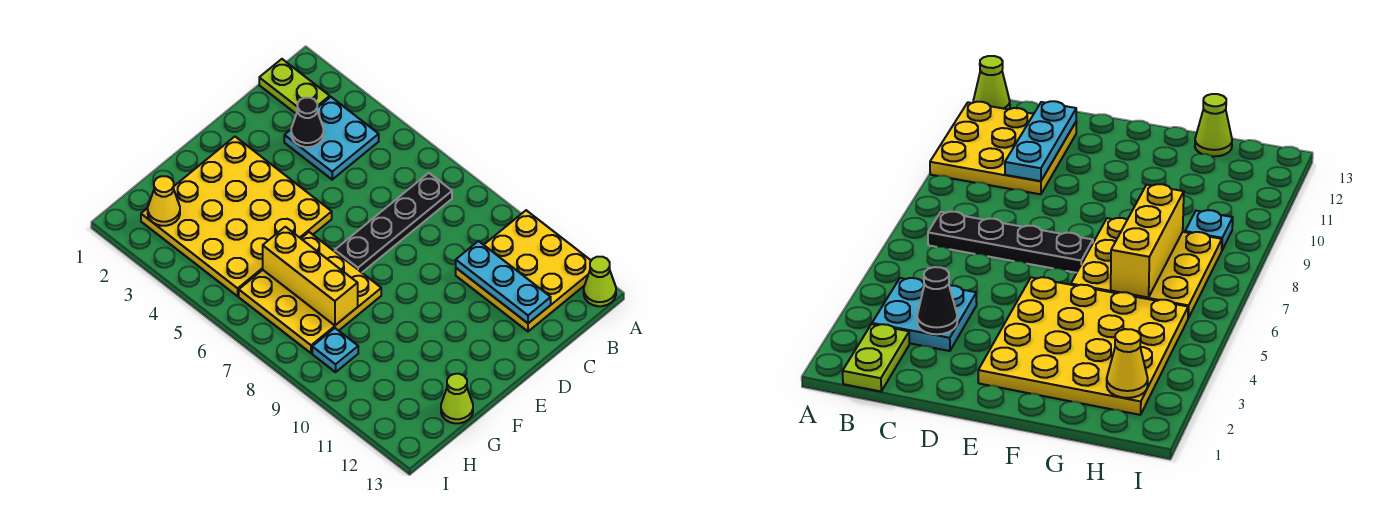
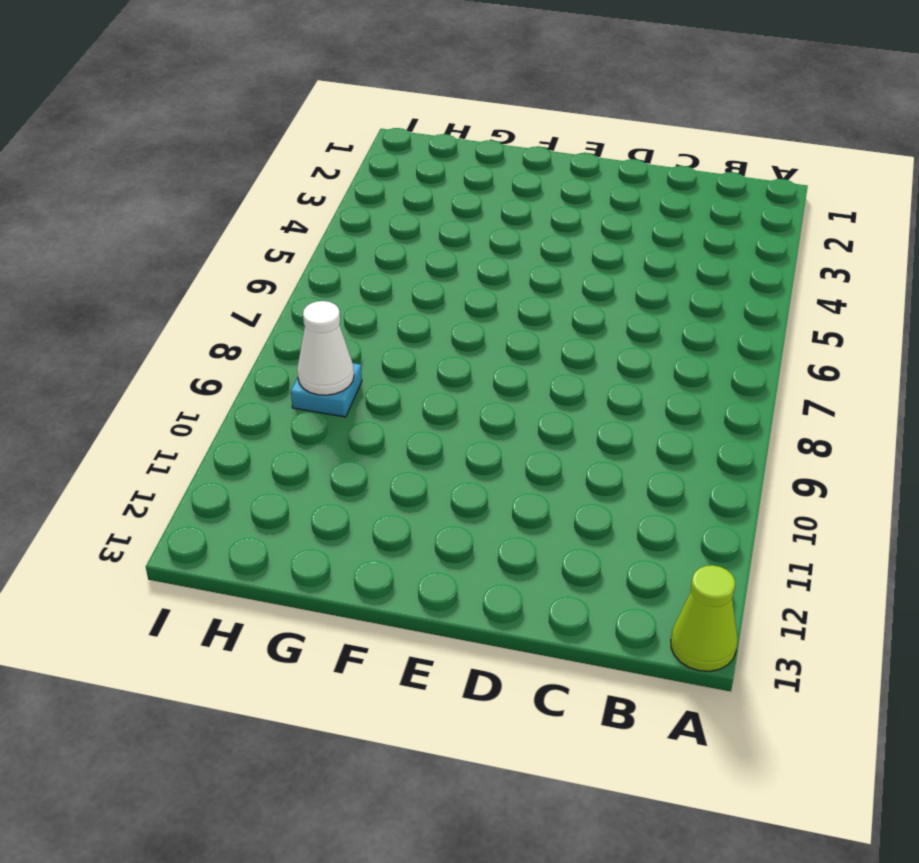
white 1x1 cone [297,301,354,395] -> none
none -> yellow 3x3 plate [456,210,591,331]
none -> lime 1x2 plate [259,59,330,114]
none -> cyan 2x2 plate [284,97,379,180]

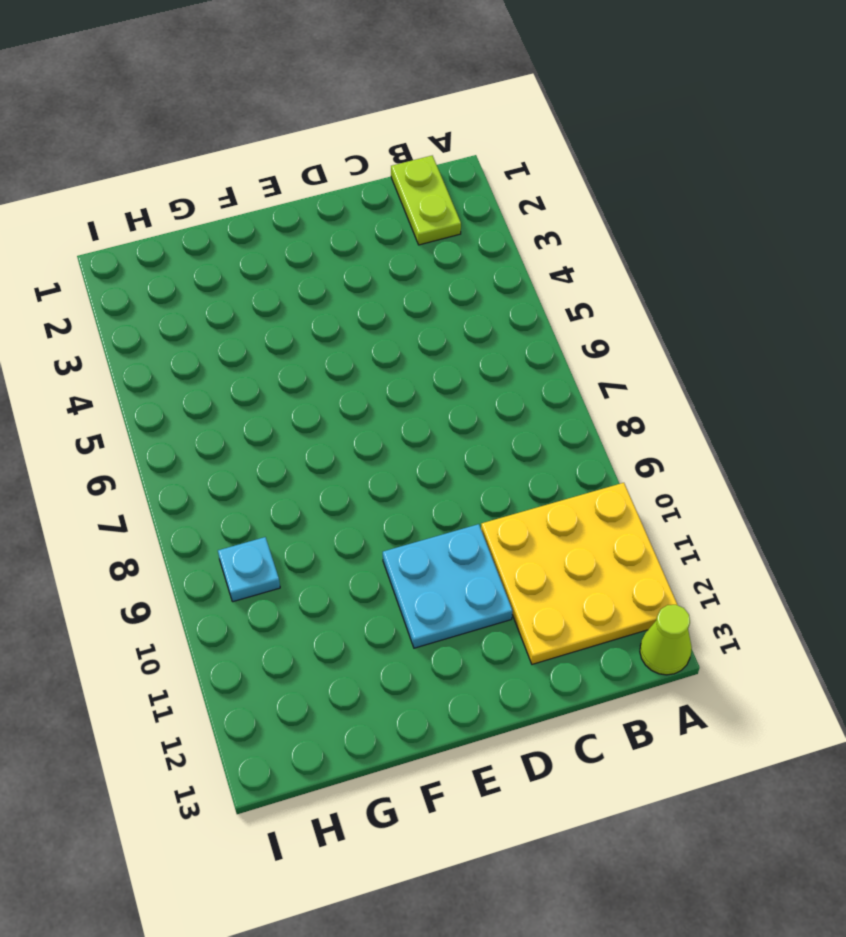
cyan 2x2 plate [383,524,512,648] -> cyan 2x2 plate moved to [284,97,379,180]
none -> black 1x4 plate [335,173,452,272]
none -> yellow 4x4 plate [141,137,332,296]
none -> yellow 3x3 plate [239,232,381,353]

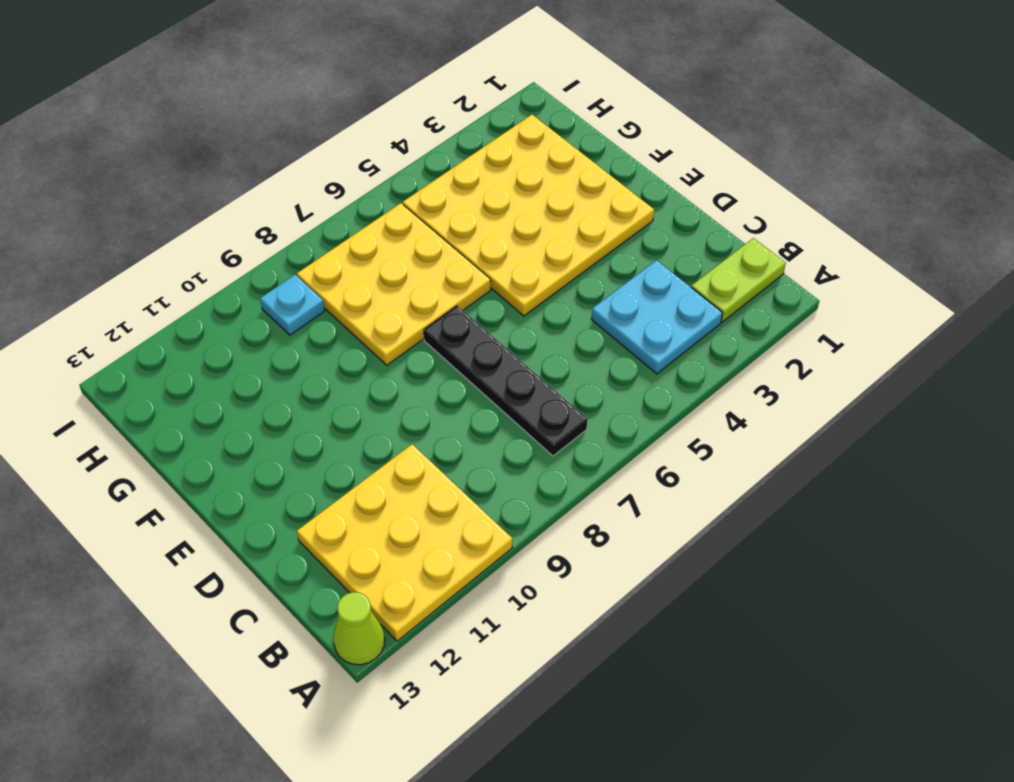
none -> lime 1x1 cone [441,374,473,423]
none -> black 1x1 cone [291,98,324,147]
none -> cyan 1x3 plate [456,241,551,323]

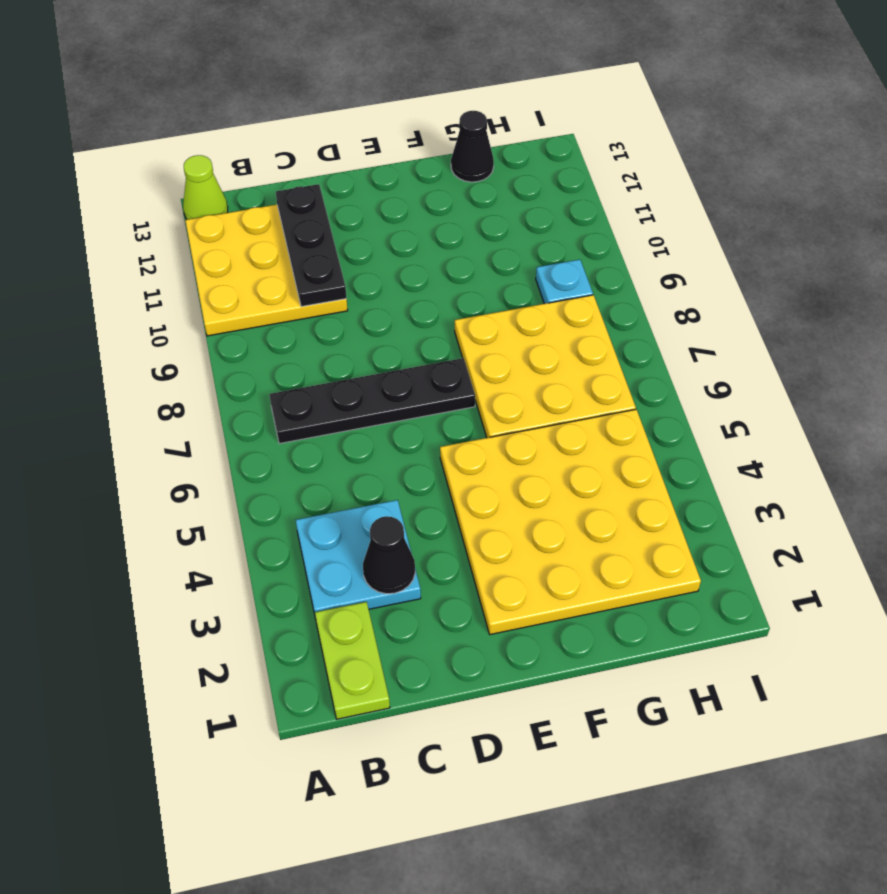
black 1x3 plate [276,184,347,307] -> cyan 1x3 plate [456,241,551,323]
black 1x1 cone [451,111,494,182] -> lime 1x1 cone [441,374,473,423]
none -> yellow 1x3 brick [263,227,358,325]
none -> yellow 1x1 cone [148,176,180,226]

